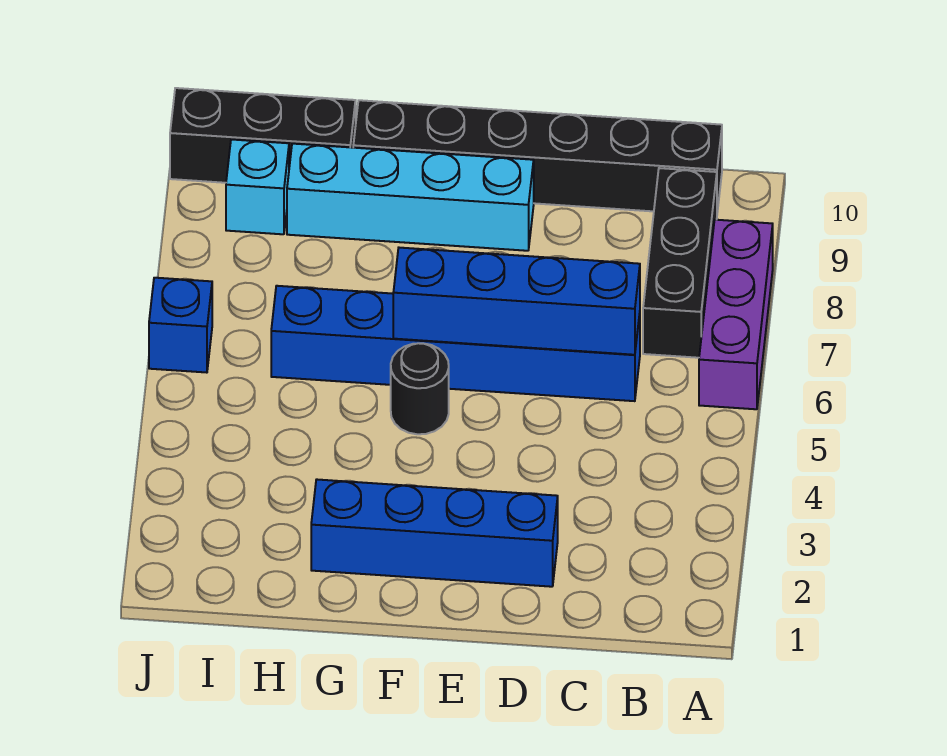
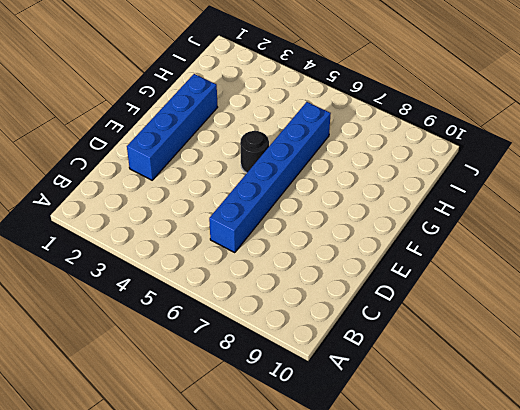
none -> purple 1x3 brick [699,220,773,409]
none -> black 1x3 brick [643,168,717,358]

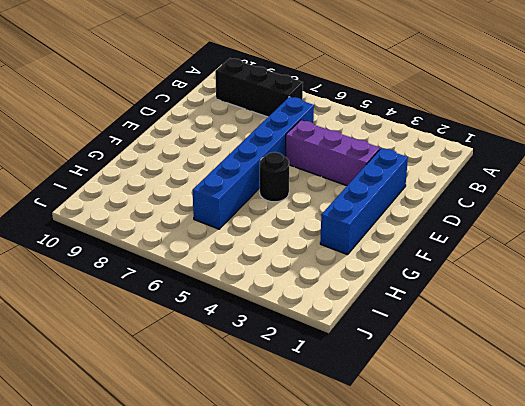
purple 1x3 brick [286,120,380,186] -> purple 1x3 brick moved to [699,220,773,409]
none -> black 1x6 brick [353,100,722,212]
none -> cyan 1x4 brick [287,144,534,251]

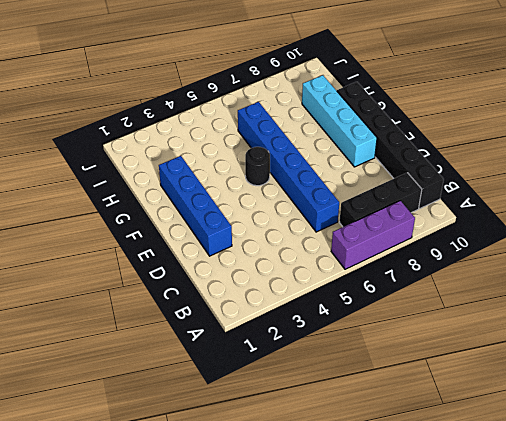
none -> black 1x3 brick [170,88,356,183]
none -> cyan 1x1 brick [226,139,289,234]

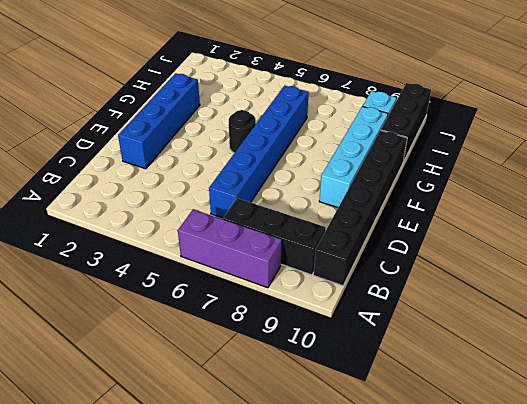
none -> blue 1x1 brick [149,278,212,373]
none -> blue 1x4 brick [393,248,640,355]

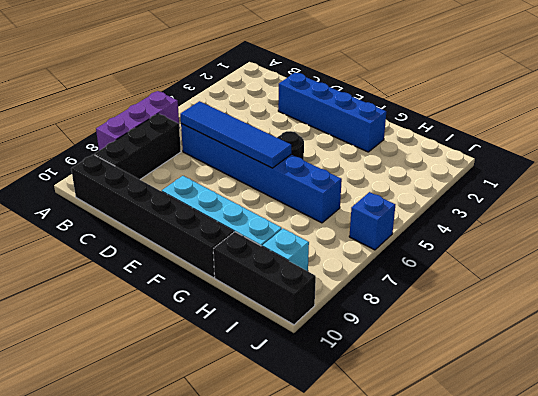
blue 1x4 tile [180,101,291,168] -> blue 1x4 brick [393,248,640,355]

